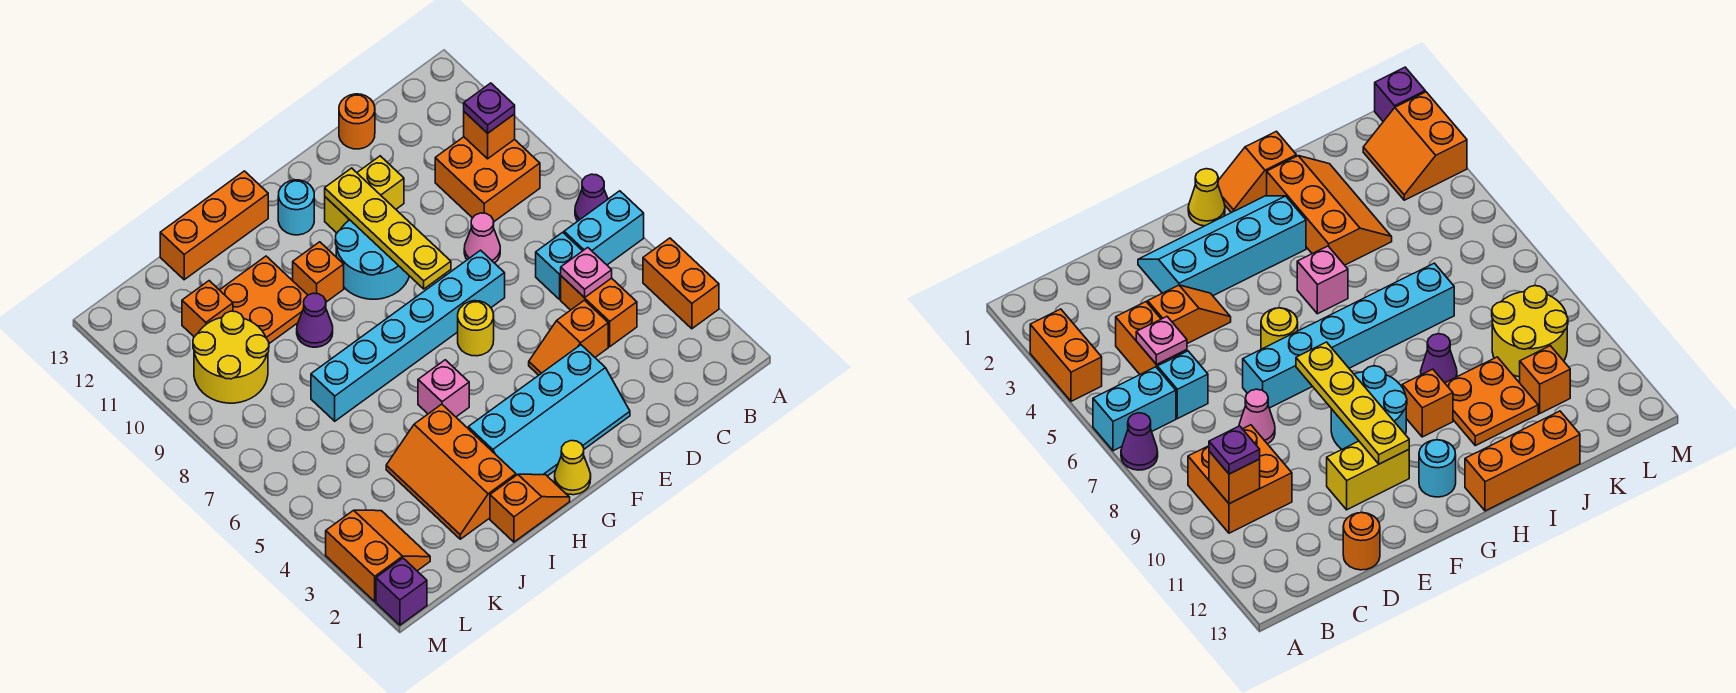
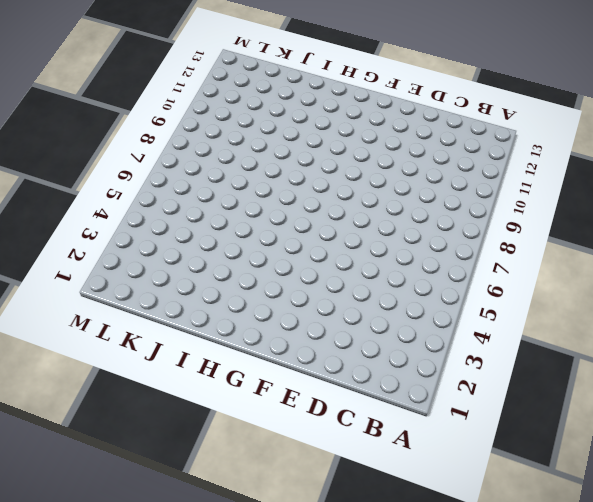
none -> orange 1x2 brick [643,238,719,329]
none -> cyan 1x2 brick [564,191,644,265]
none -> purple 1x1 cone [575,174,608,221]
none -> orange 2x2 brick [435,137,540,221]

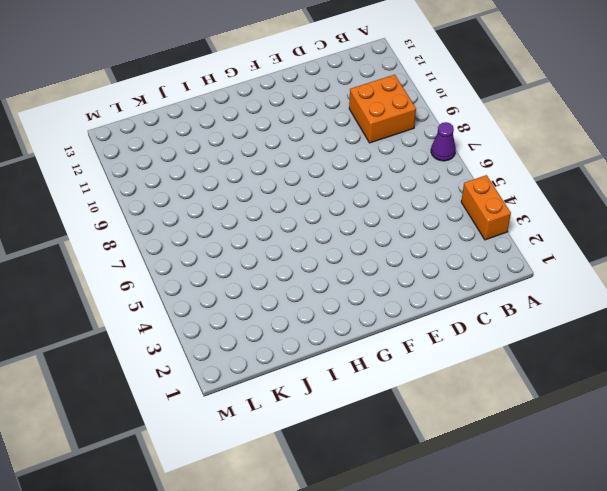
none -> cyan 1x2 brick [564,191,644,265]
none -> orange 1x2 brick [561,276,637,347]
none -> cyan 1x1 brick [536,232,582,299]
none -> orange 1x2 slope [529,300,608,375]

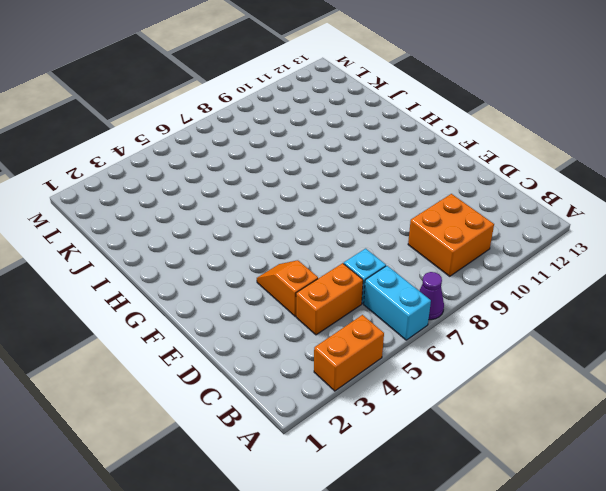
none -> pink 1x1 cone [464,213,500,263]
none -> orange 1x1 round brick [339,94,375,149]
none -> cyan 2x4 slope [468,345,630,476]
none -> cyan 1x6 brick [311,250,505,421]

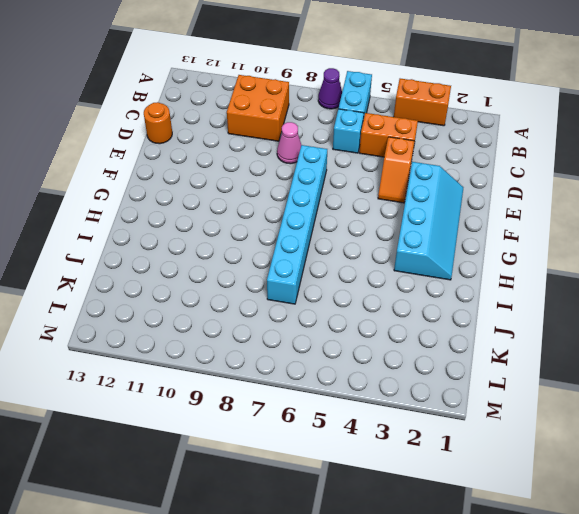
none -> yellow 1x2 brick [325,156,404,233]
none -> yellow 1x1 round brick [458,301,494,356]
none -> cyan 2x2 round brick [335,220,409,299]
none -> yellow 1x1 cone [555,441,591,495]

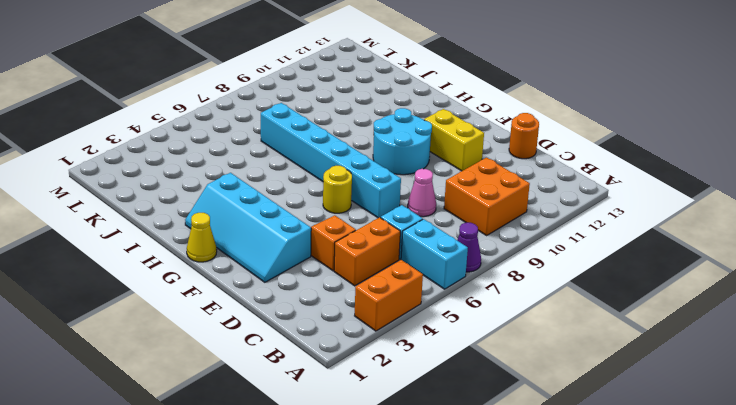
none -> cyan 1x1 round brick [278,180,314,235]
none -> orange 1x2 slope [490,474,570,542]
none -> pink 1x1 brick [418,360,469,417]
none -> orange 1x1 brick [293,242,344,302]

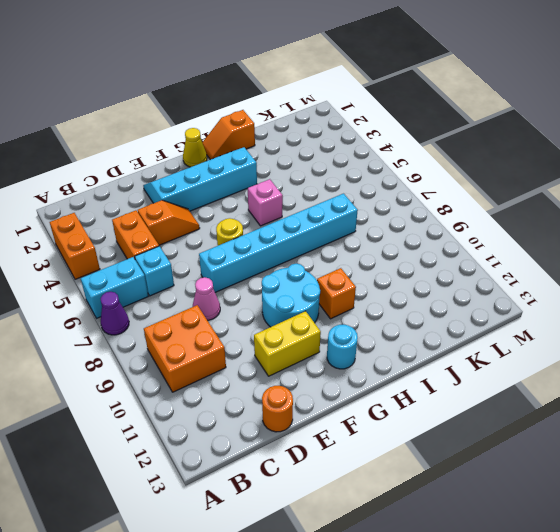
none -> orange 1x3 brick [160,171,268,280]
none -> orange 2x3 slope [386,404,516,539]
none -> purple 1x1 cone [297,293,333,347]
none -> orange 2x2 plate [220,256,307,343]

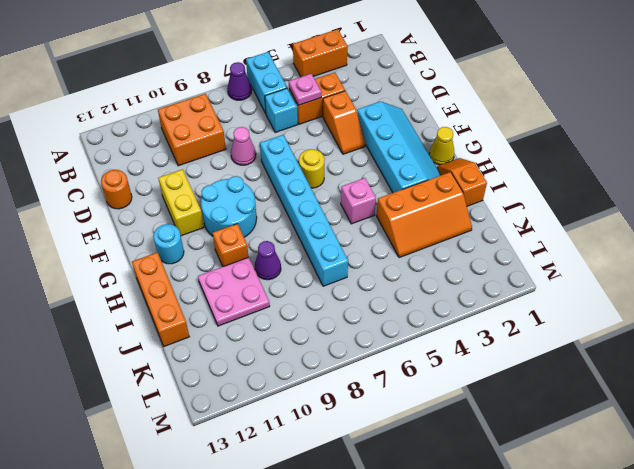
pink 2x2 plate [198,257,270,326] -> orange 2x2 plate [220,256,307,343]
none -> yellow 2x2 round brick [193,311,269,403]
none -> orange 1x1 brick [182,281,233,337]
none -> orange 2x2 slope [326,510,430,601]
none -> purple 1x1 brick [376,558,427,625]

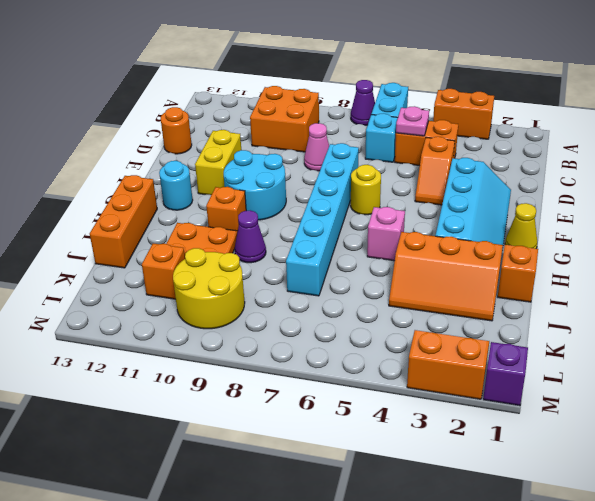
none -> orange 1x1 brick [464,112,515,159]
none -> yellow 1x4 plate [325,168,451,289]
none -> purple 1x1 plate [464,83,515,133]

